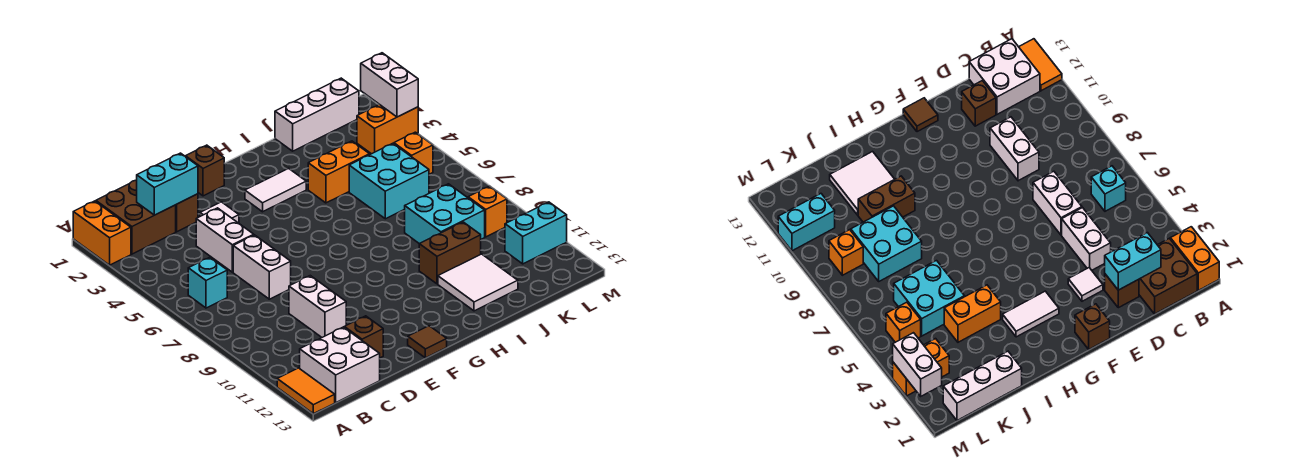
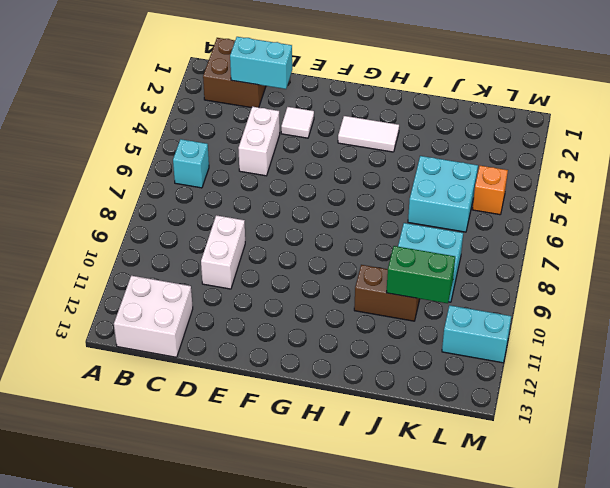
green 1x2 brick [386,246,455,303] -> none
none -> orange 1x2 brick [73,201,131,265]
none -> orange 1x2 tile [277,368,335,414]
none -> brown 1x1 brick [176,194,198,232]

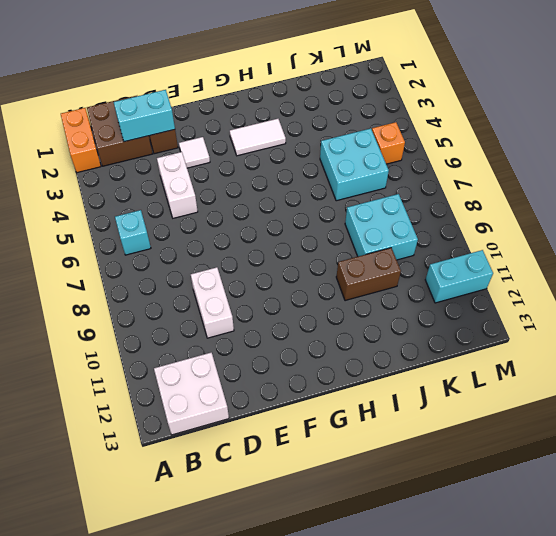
none -> orange 1x2 tile [277,368,335,414]
none -> white 1x2 brick [233,235,291,299]
none -> brown 1x1 brick [344,316,383,358]

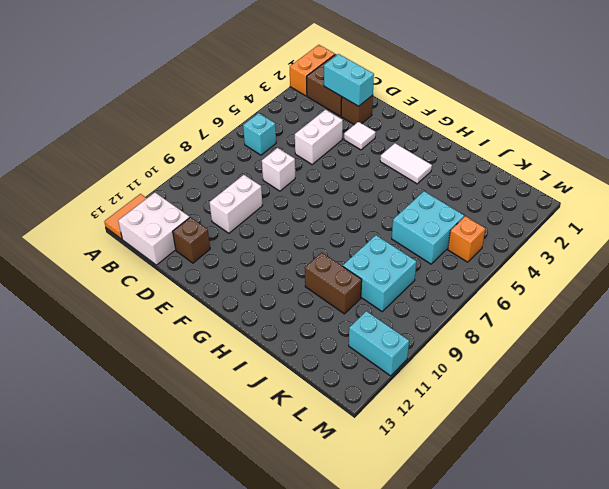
white 1x1 brick [262,148,295,191] -> white 1x2 brick [233,235,291,299]
none -> brown 1x1 brick [185,145,224,196]
none -> brown 1x1 tile [408,326,447,358]
none -> orange 1x2 brick [308,141,370,203]

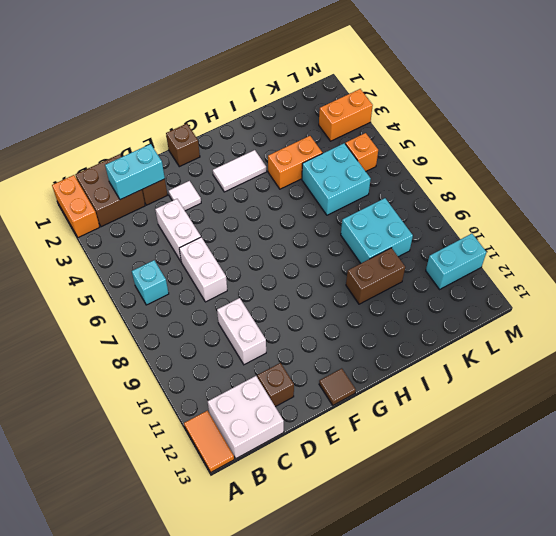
none -> white 2x2 tile [438,254,518,311]
none -> white 1x3 brick [275,78,359,151]
none -> orange 1x1 brick [468,186,507,237]

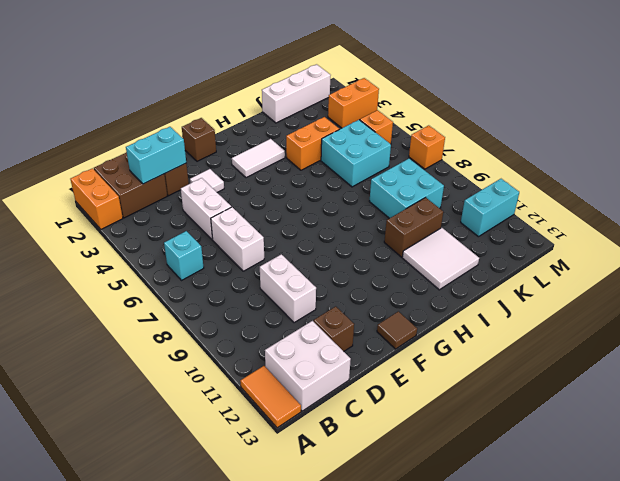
orange 1x1 brick [409,125,445,169] -> orange 1x1 brick moved to [468,186,507,237]
none -> white 1x2 brick [361,53,418,117]

